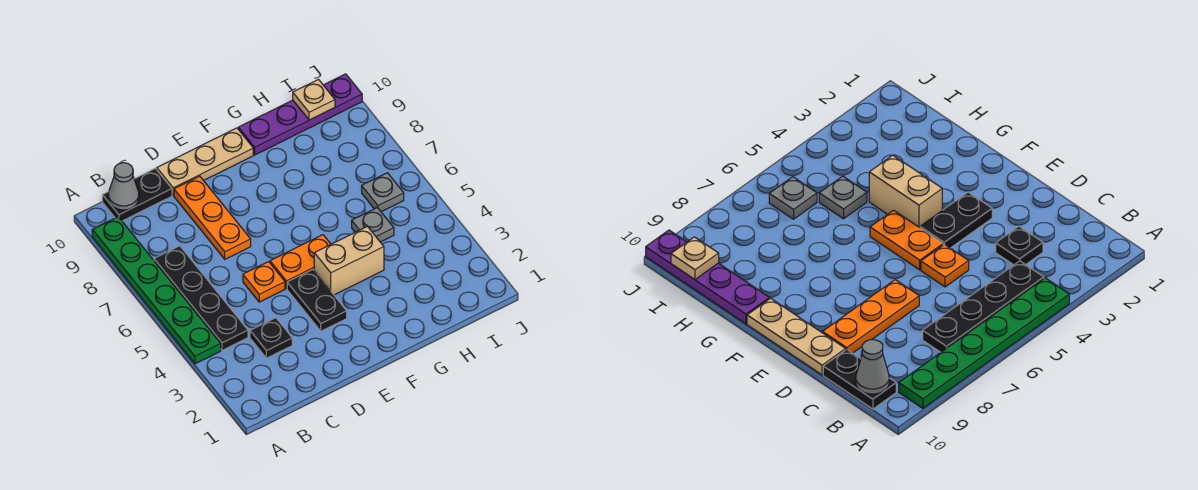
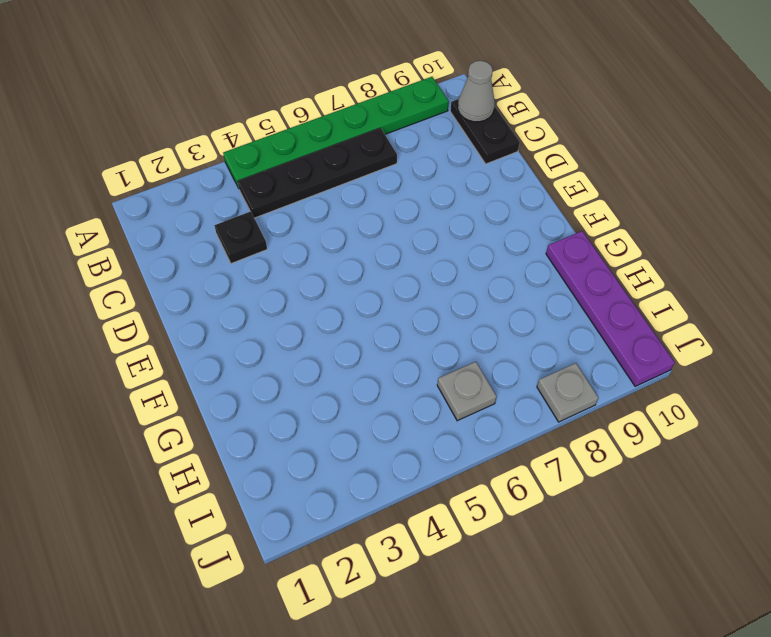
grey 1x1 plate [537,363,599,422] -> grey 1x1 plate moved to [352,208,394,242]
none -> orange 1x1 plate [243,262,285,302]
none -> orange 1x3 plate [174,176,251,259]
none -> tan 1x3 plate [157,128,253,195]

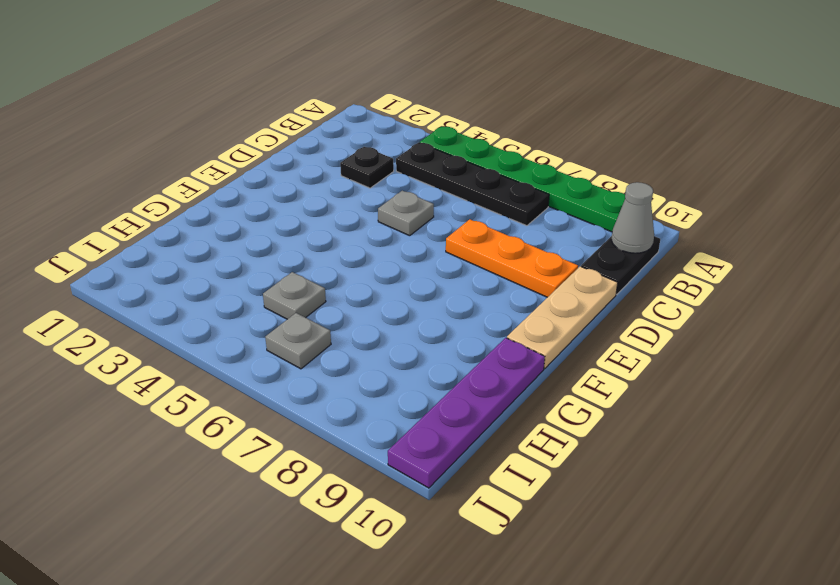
grey 1x1 plate [378,191,434,236] -> orange 1x1 plate [243,262,285,302]
none -> black 1x2 plate [287,270,347,331]
none -> orange 1x2 plate [270,235,331,289]
none -> tan 1x2 brick [314,226,384,295]

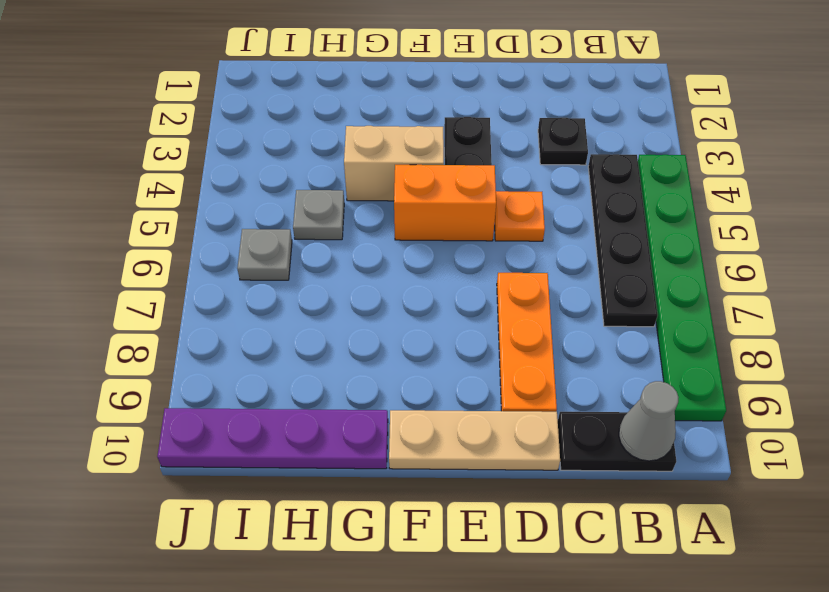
orange 1x2 brick [394,165,496,241] -> orange 1x2 plate [270,235,331,289]
none -> tan 1x1 plate [293,80,335,120]

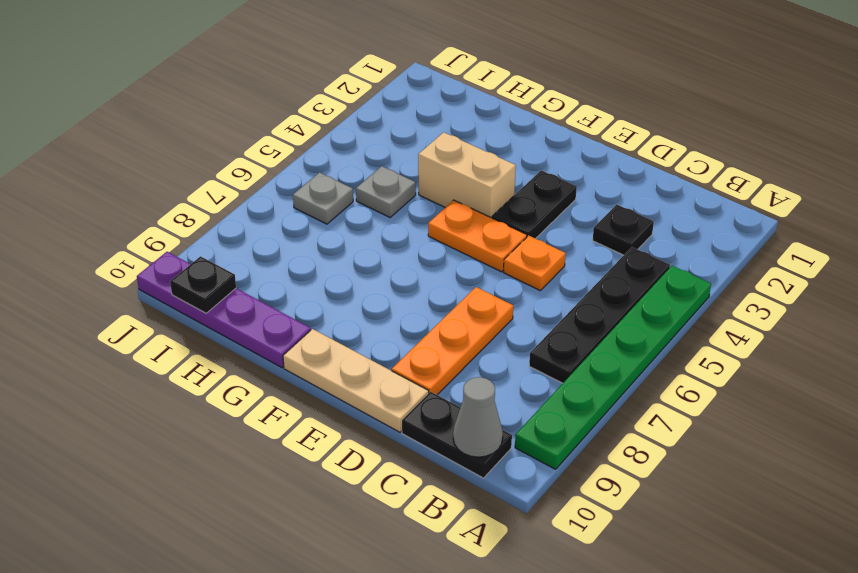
black 1x1 plate [170,256,236,313] -> tan 1x1 plate [293,80,335,120]

